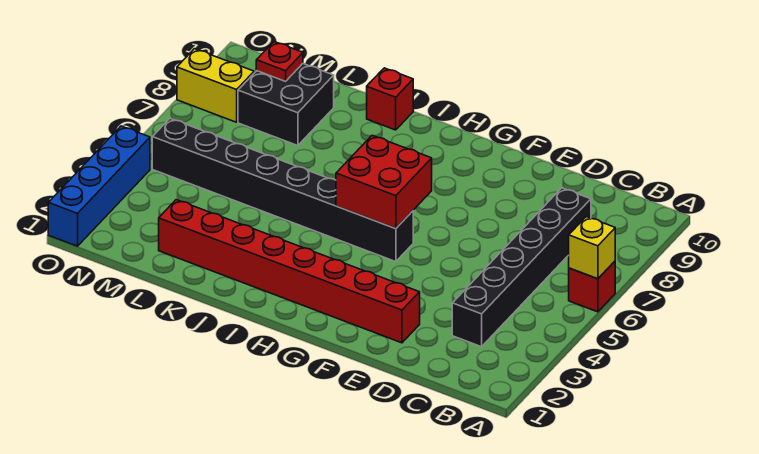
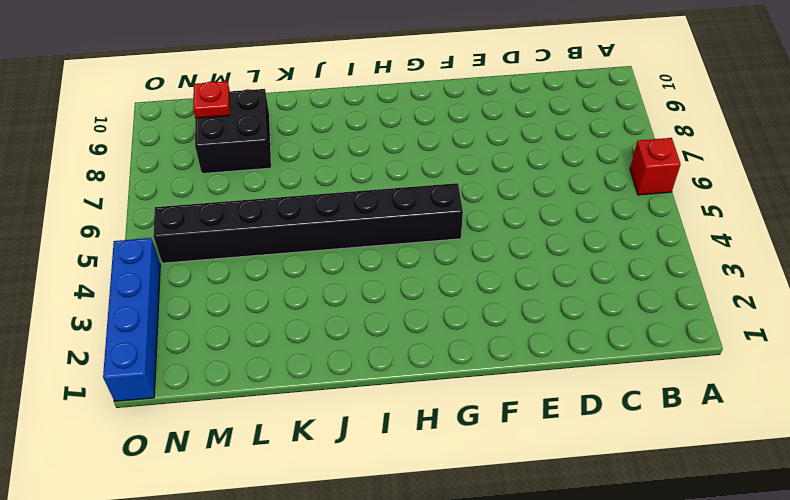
none -> black 1x6 brick [452,188,591,347]
none -> red 1x8 brick [159,200,420,343]

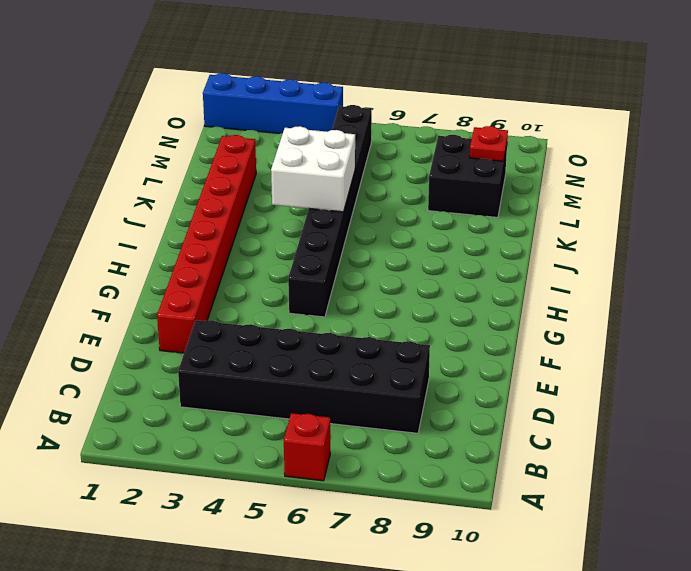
black 2x6 brick [178,320,430,433] -> black 1x6 brick [452,188,591,347]
white 2x2 brick [271,126,355,212] -> none
none -> red 1x1 brick [366,68,413,130]
none -> yellow 1x2 brick [177,49,254,122]

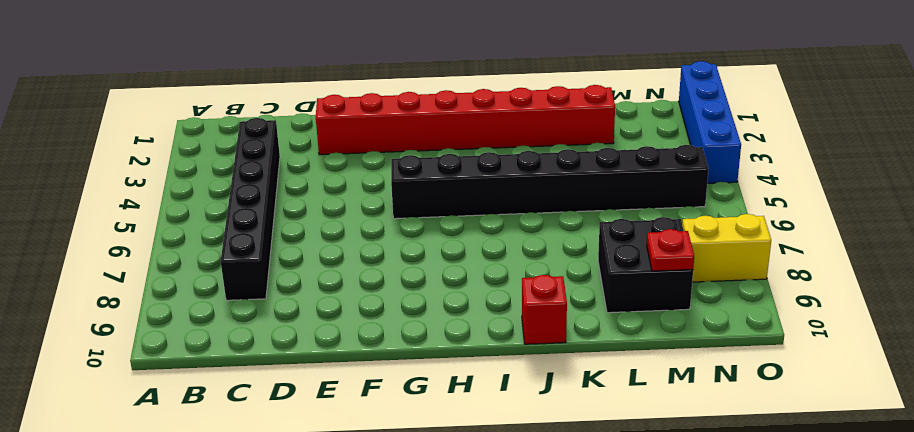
none -> red 1x1 brick [569,261,615,312]
none -> yellow 1x1 brick [569,217,615,279]

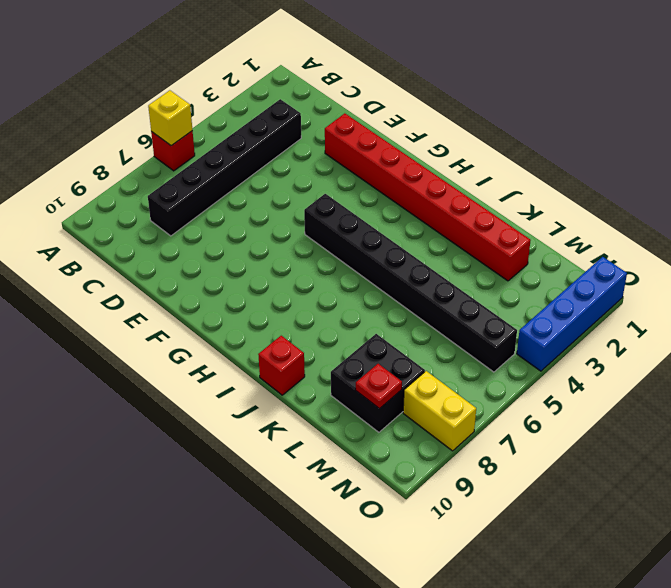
none -> red 2x2 brick [336,136,432,229]

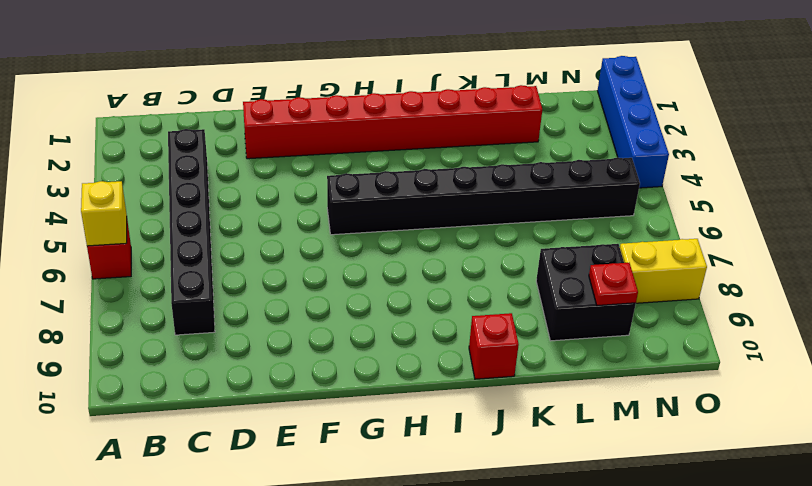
none -> red 2x2 brick [336,136,432,229]

